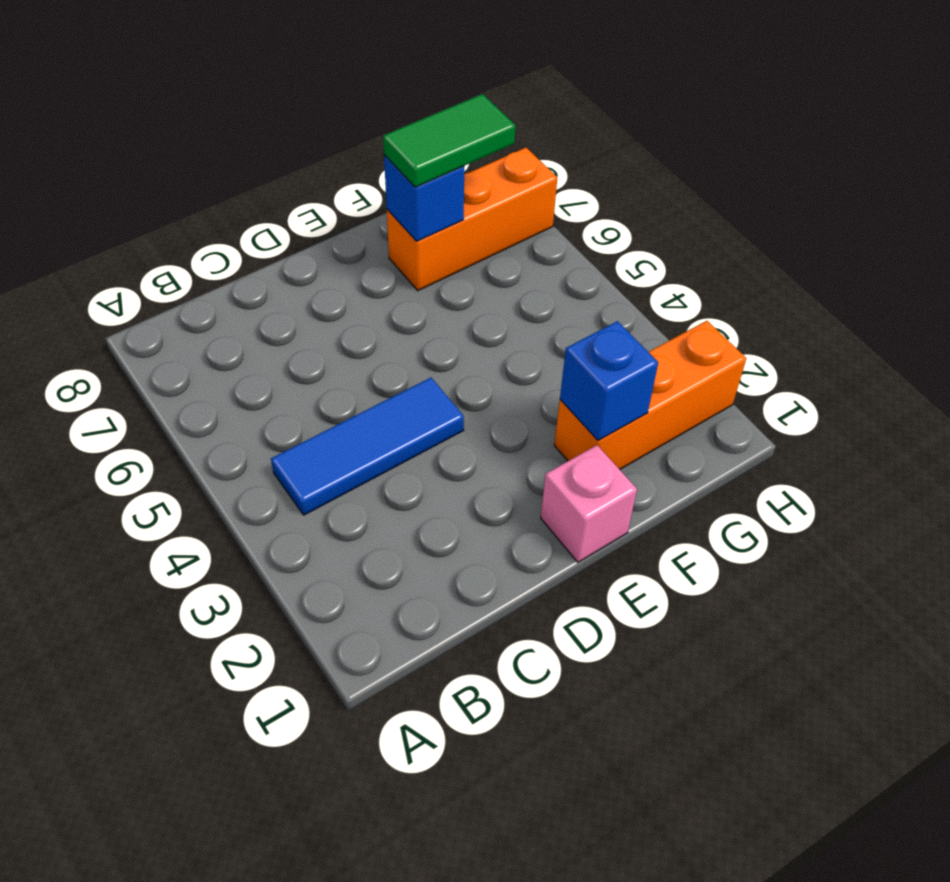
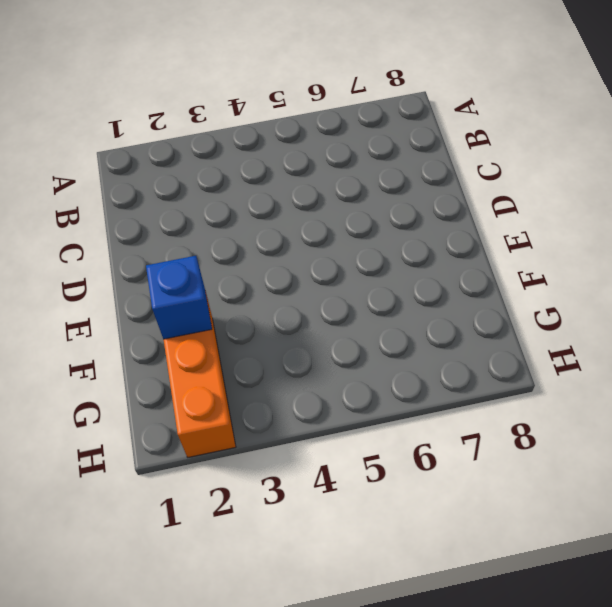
none -> blue 1x3 tile [271,378,464,515]
none -> pink 1x1 brick [541,445,637,562]

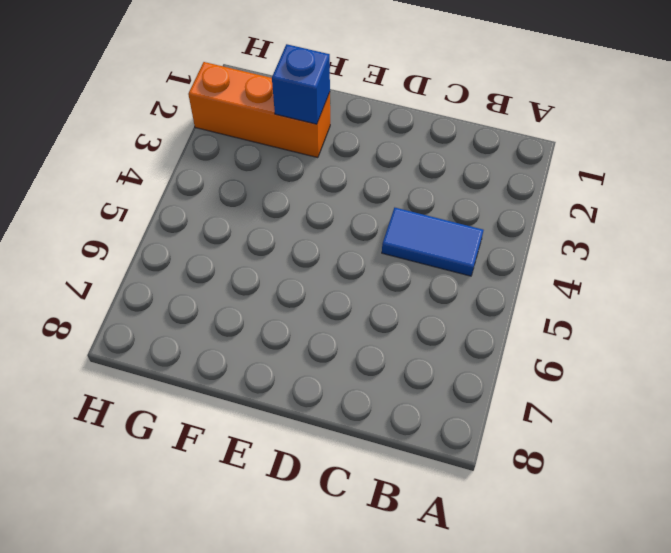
blue 1x2 tile [382,208,484,276] -> blue 1x3 tile [271,378,464,515]
none -> pink 1x1 brick [541,445,637,562]
none -> orange 1x3 brick [387,148,557,291]

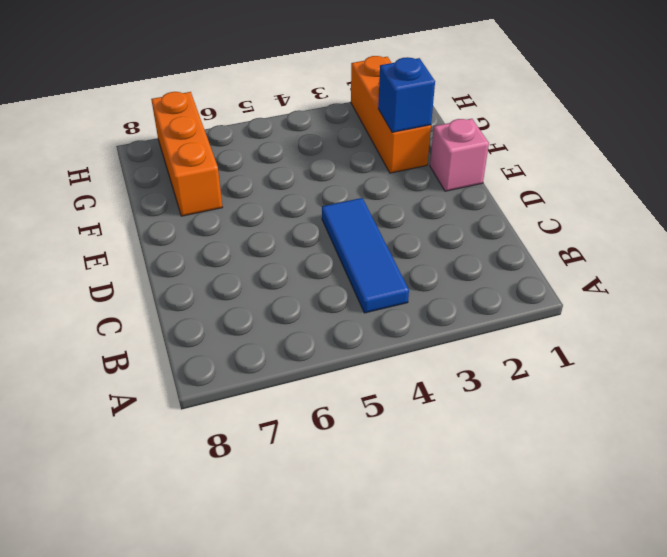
none -> blue 1x1 brick [384,155,464,241]
none -> green 1x2 tile [383,94,515,187]

